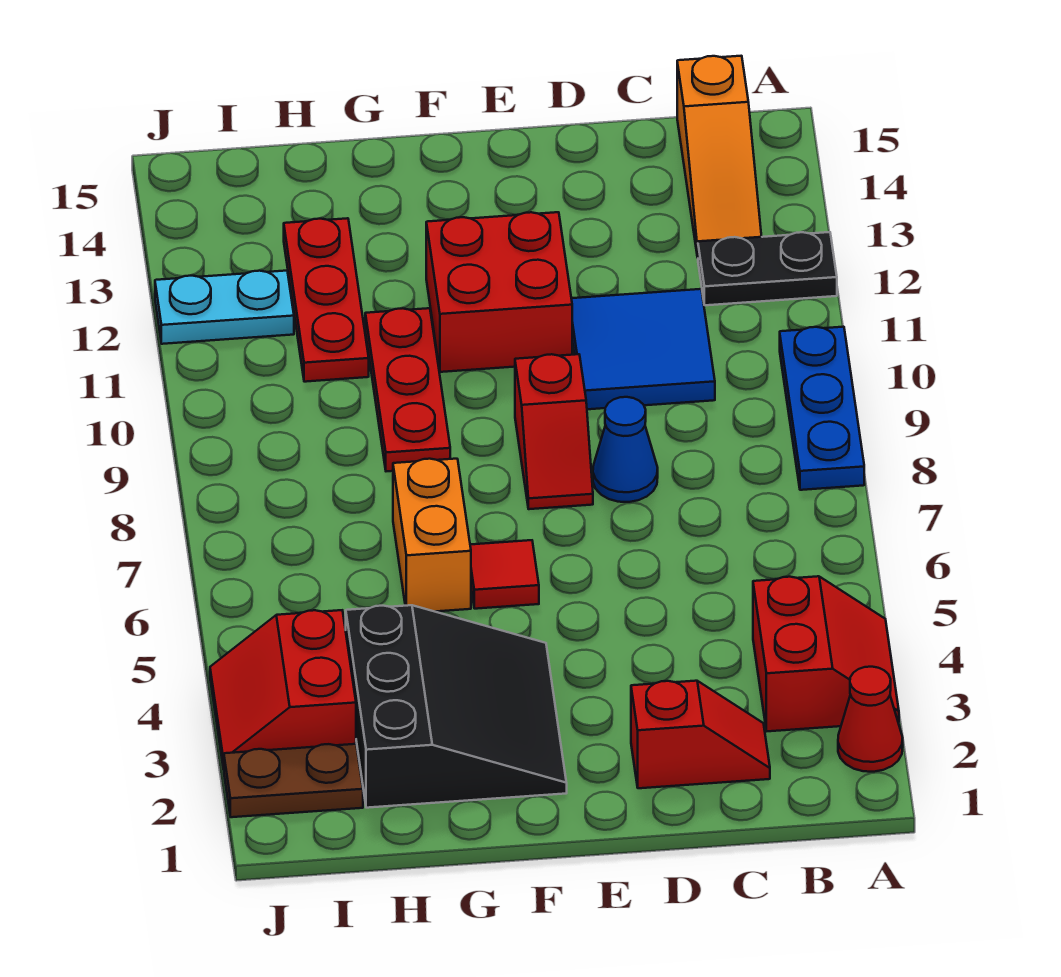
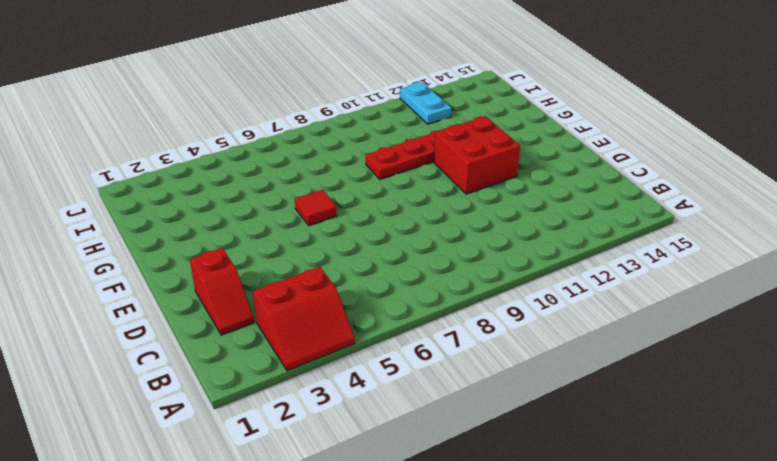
none -> red 1x1 cone [838,667,903,772]
none -> blue 1x3 plate [780,327,864,490]
none -> black 1x2 plate [698,232,837,305]

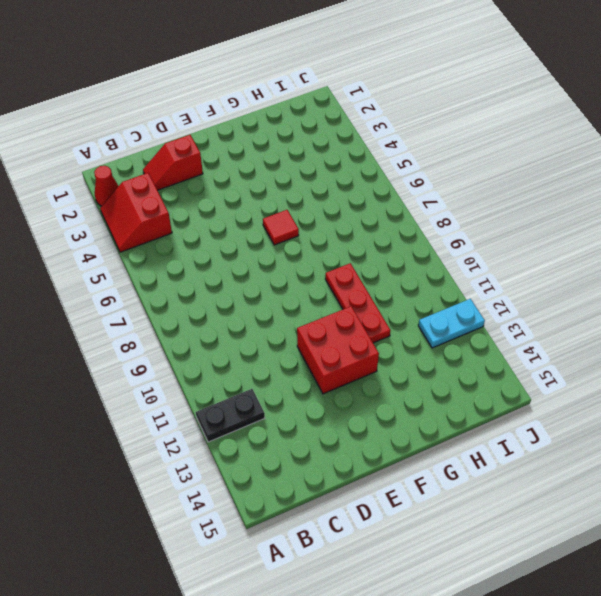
none -> blue 1x3 plate [780,327,864,490]
none -> orange 1x3 slope [677,56,762,258]
none -> blue 2x2 tile [571,289,715,409]

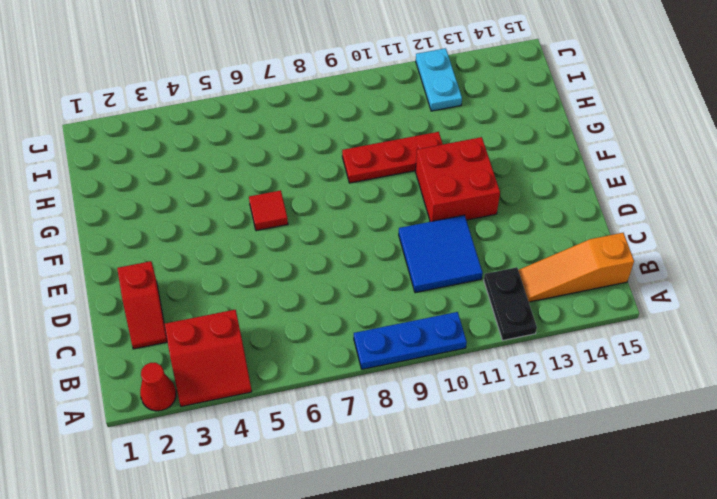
none -> blue 1x1 cone [593,397,658,502]
none -> red 1x2 slope [515,354,593,509]
none -> black 3x3 slope [346,605,567,808]

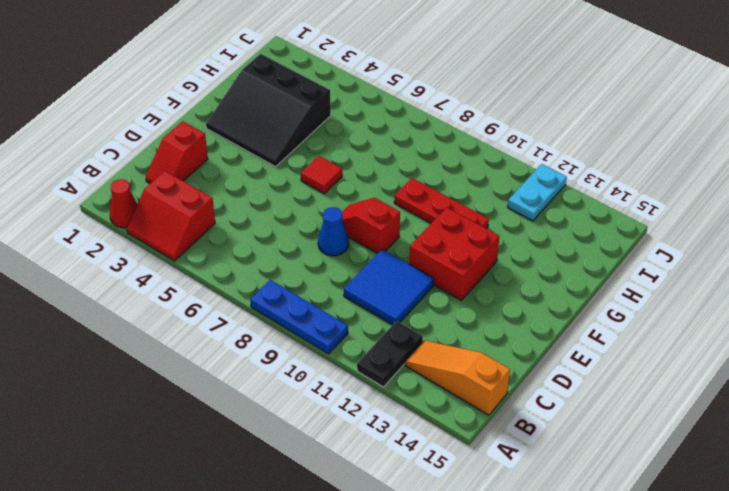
none -> orange 1x2 brick [393,459,471,612]
none -> red 1x3 plate [284,218,369,382]
none -> brown 1x2 plate [224,744,363,817]

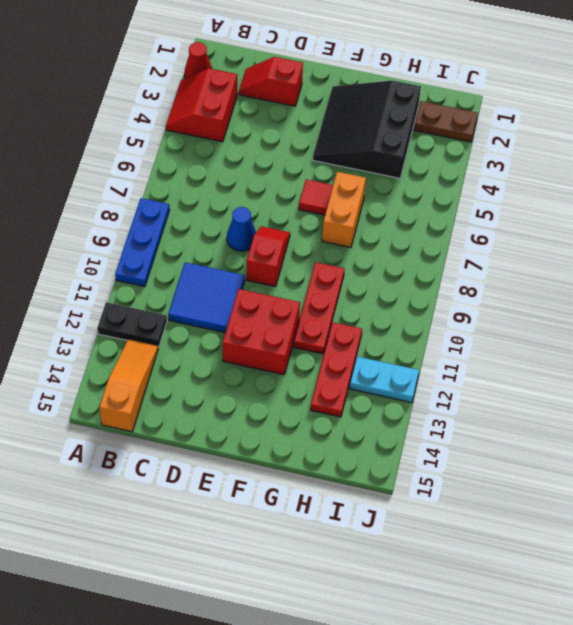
none -> red 2x2 slope [210,610,356,769]

